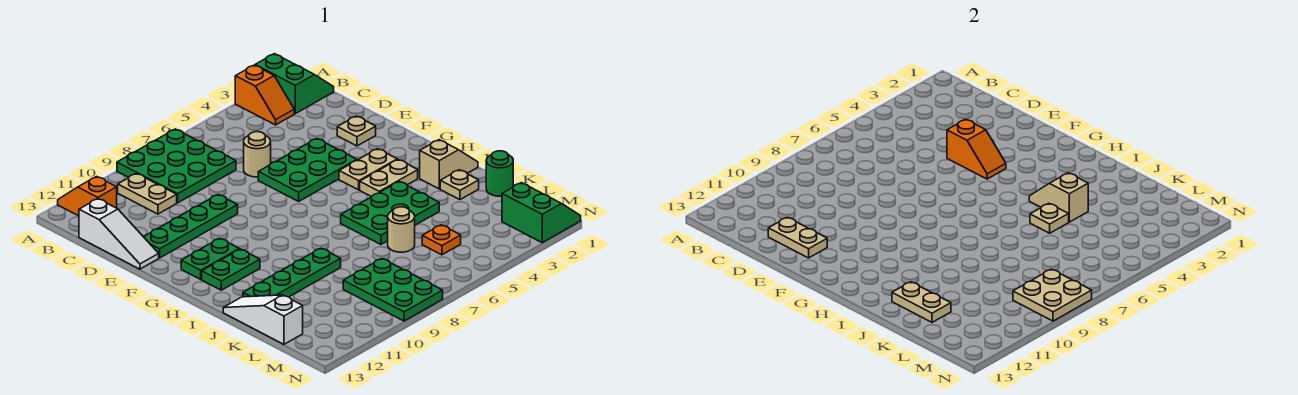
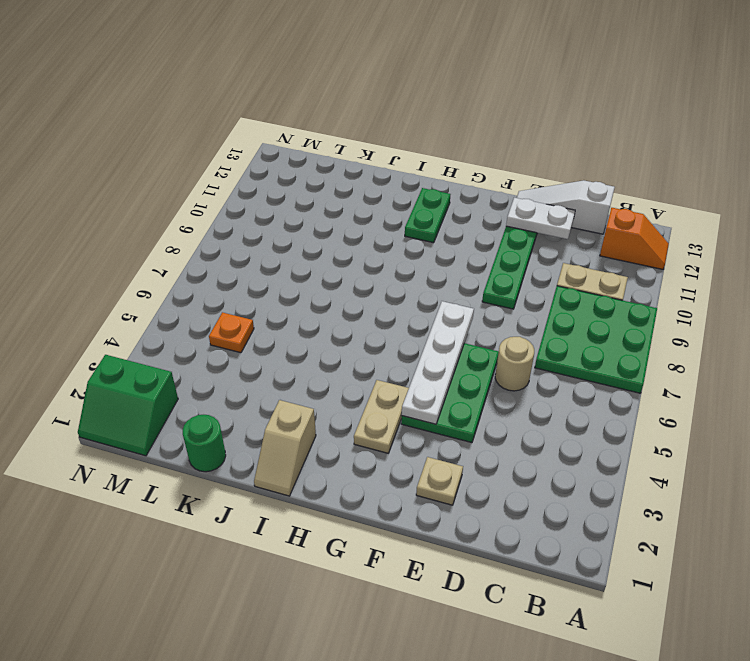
white 1x2 plate [506,198,575,239] -> tan 1x2 plate [768,217,827,258]
white 1x4 plate [402,301,474,424] -> orange 1x2 slope [947,119,1006,179]
none -> green 2x2 slope [255,54,334,114]
none -> orange 1x2 slope [235,65,294,125]
none -> green 1x2 plate [181,238,239,279]
none -> tan 1x2 plate [360,160,418,197]

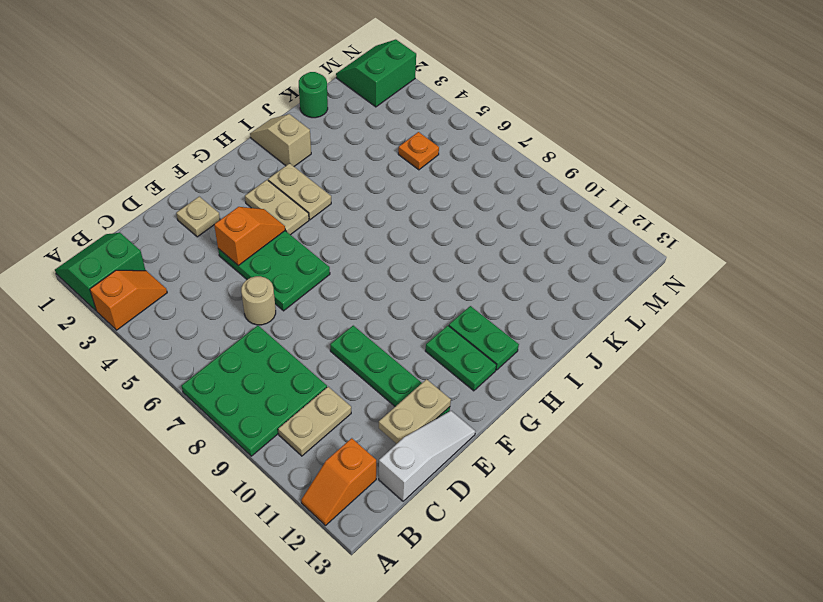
none -> green 2x3 plate [341,182,439,244]
none -> tan 1x1 plate [440,170,479,200]
none -> green 1x4 plate [243,248,341,297]
none -> white 1x3 slope [223,295,303,344]

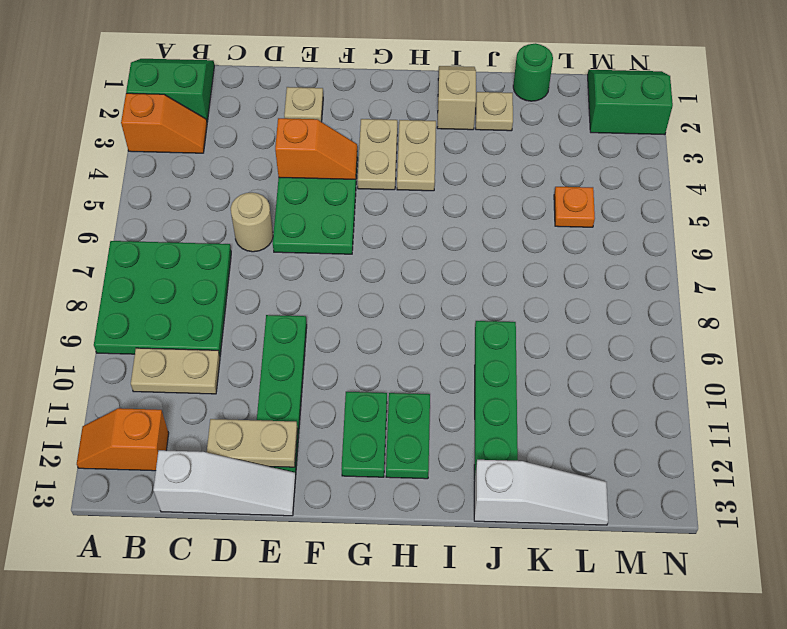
white 1x3 slope [474,460,608,525] -> white 1x3 slope turned to [223,295,303,344]
none -> green 2x3 plate [341,182,439,244]
none -> tan 1x1 round brick [388,207,415,252]
none -> green 2x3 plate [343,259,443,321]
none -> tan 1x2 slope [1029,173,1088,222]

